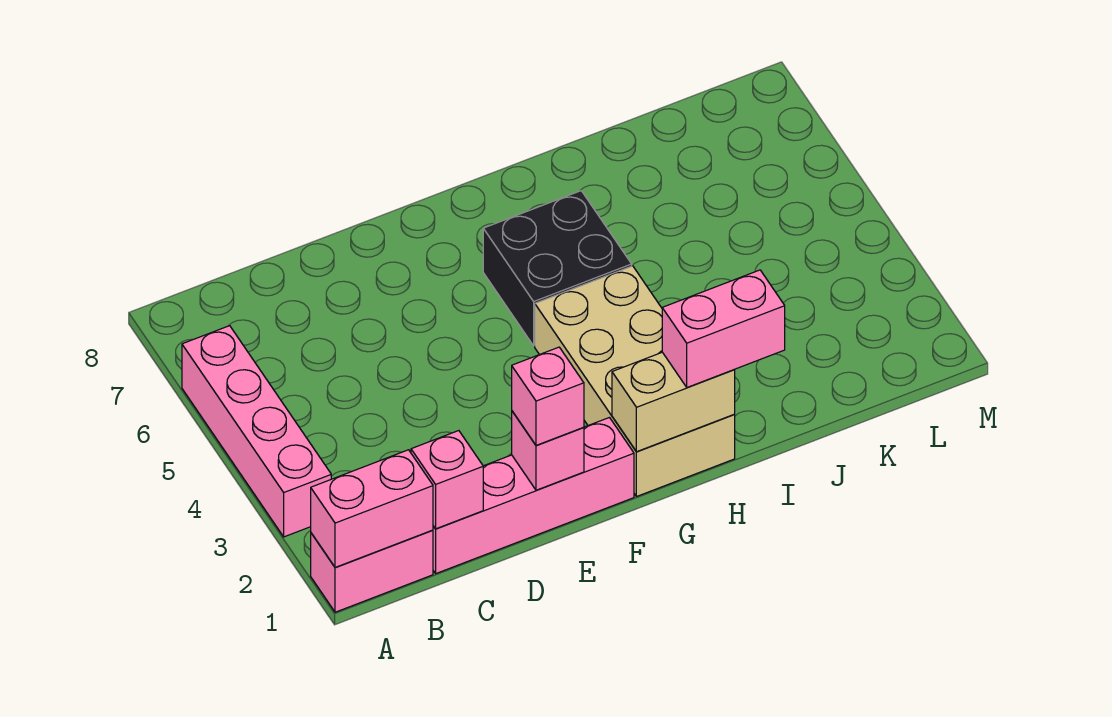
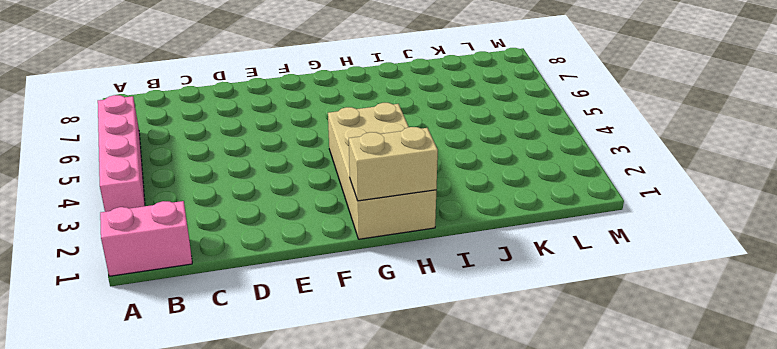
none -> pink 1x4 brick [433,418,634,573]
none -> black 2x2 brick [483,191,632,346]

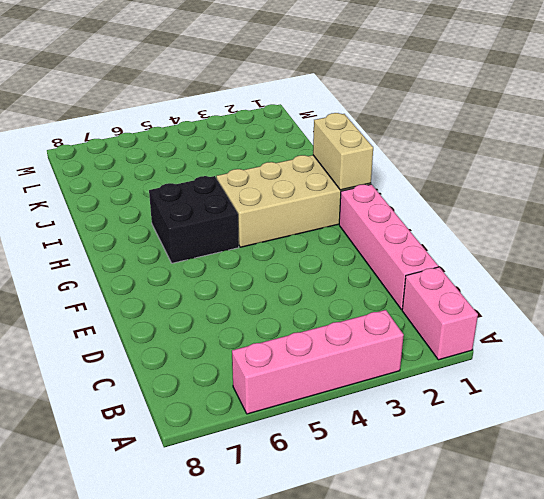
none -> pink 1x2 brick [311,450,433,567]
none -> pink 1x1 brick [411,431,483,529]

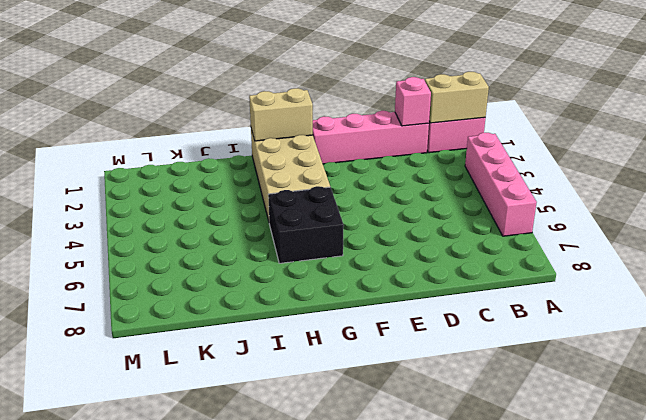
tan 1x2 brick [425,72,489,123] -> pink 1x2 brick [311,450,433,567]
none -> pink 1x1 brick [512,411,584,490]
none -> pink 1x1 brick [512,347,584,445]

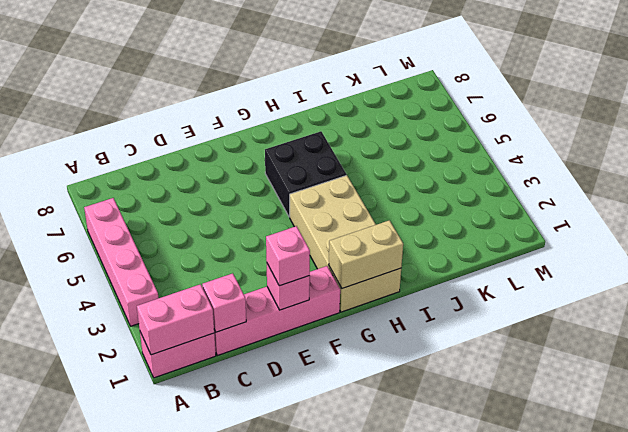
none -> pink 1x2 brick [662,270,785,387]

